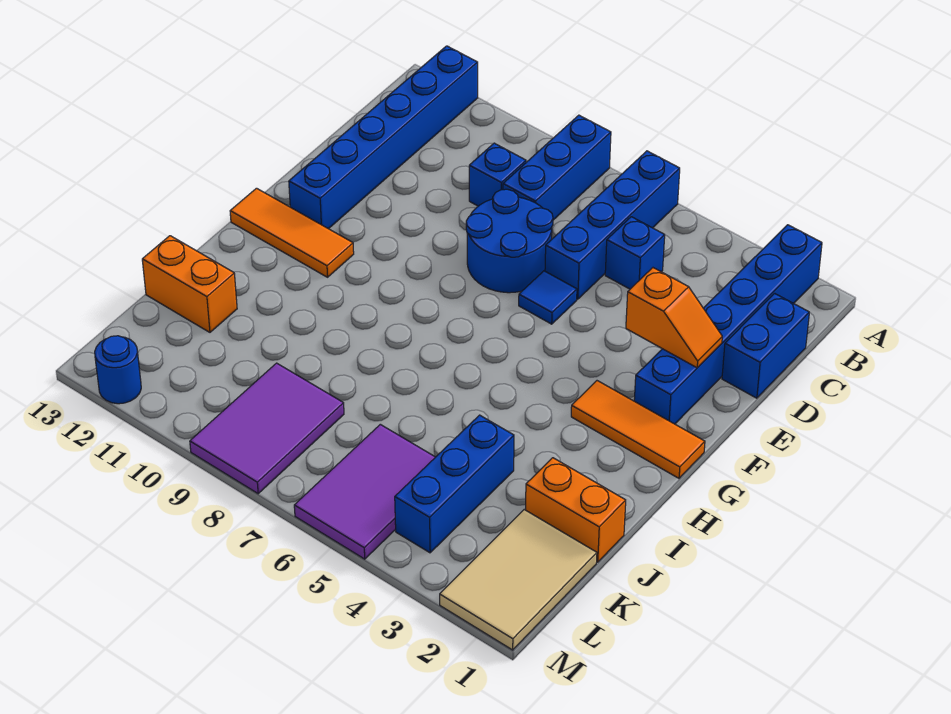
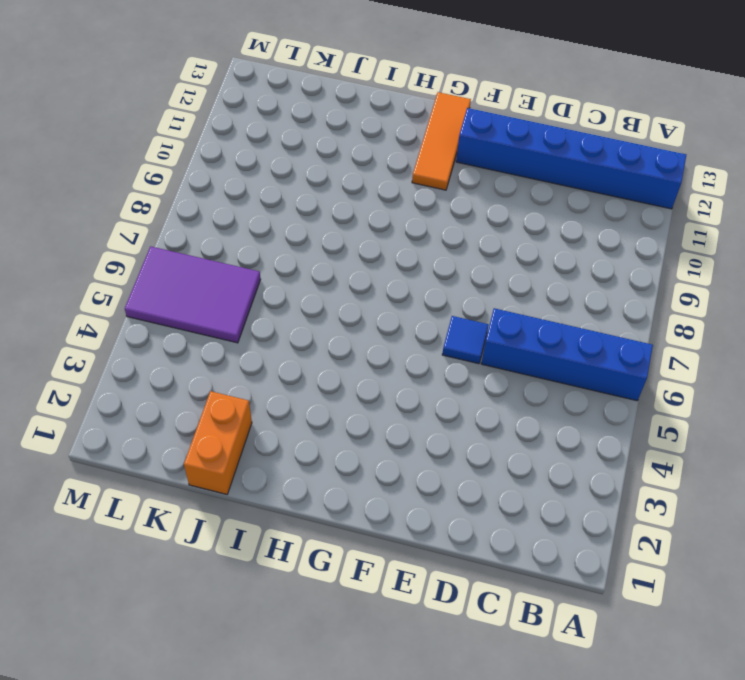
none -> blue 1x6 brick [634,225,822,424]
none -> blue 1x3 brick [503,115,611,220]
none -> blue 1x2 brick [722,293,809,398]

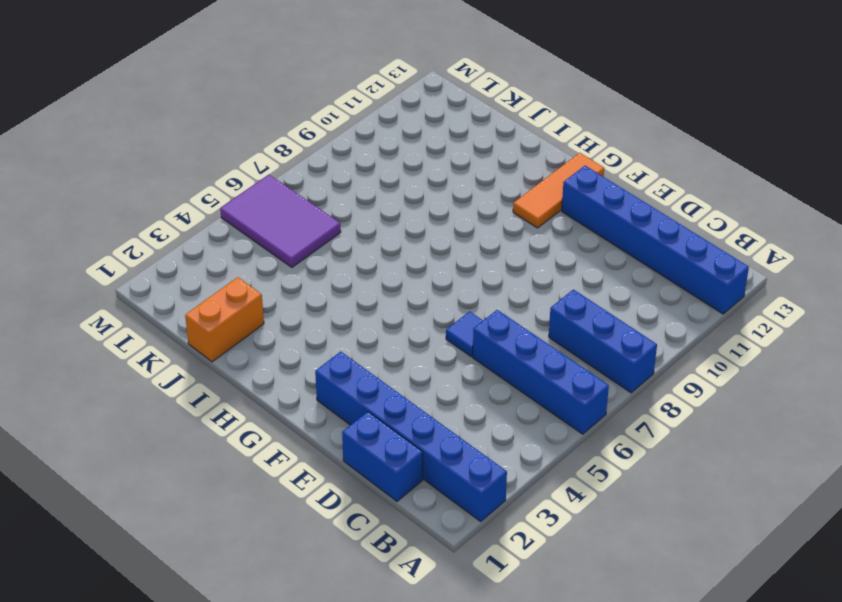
none -> blue 1x1 brick [605,217,665,289]
none -> blue 1x1 brick [469,143,526,206]
none -> blue 2x2 round brick [466,189,553,293]

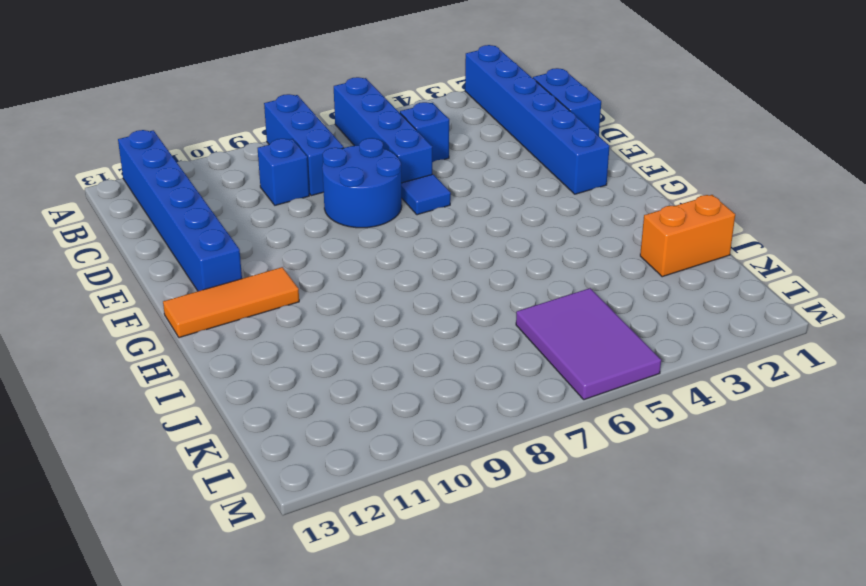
none -> orange 1x3 tile [571,381,705,478]
none -> blue 1x3 brick [395,415,514,553]
none -> orange 1x2 brick [142,236,237,332]

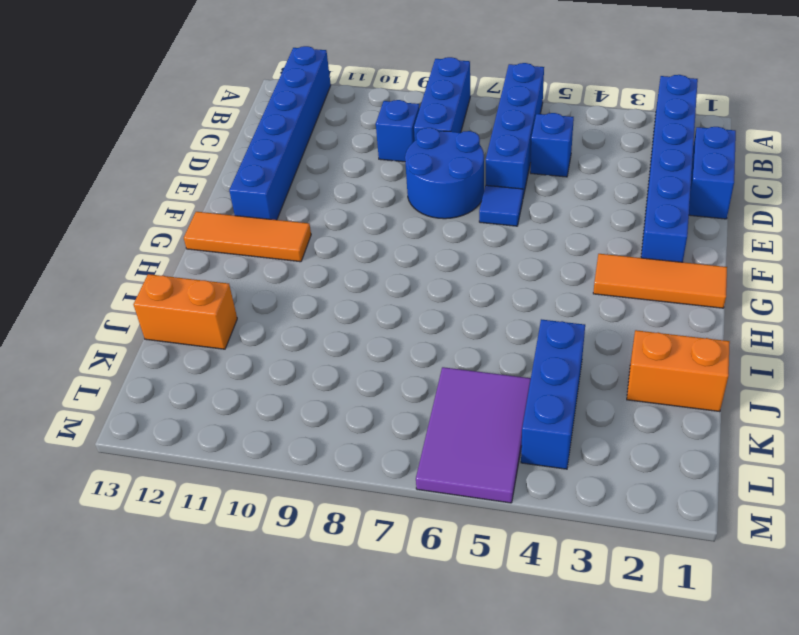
none -> tan 2x3 tile [440,510,597,650]
none -> purple 2x3 tile [190,363,344,494]
none -> blue 1x1 round brick [95,336,141,404]

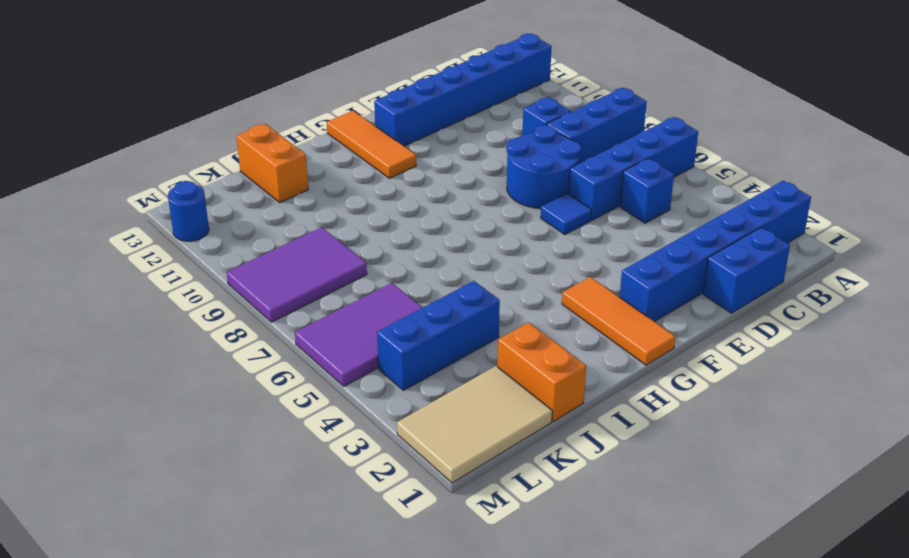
none -> orange 1x2 slope [626,268,722,368]

